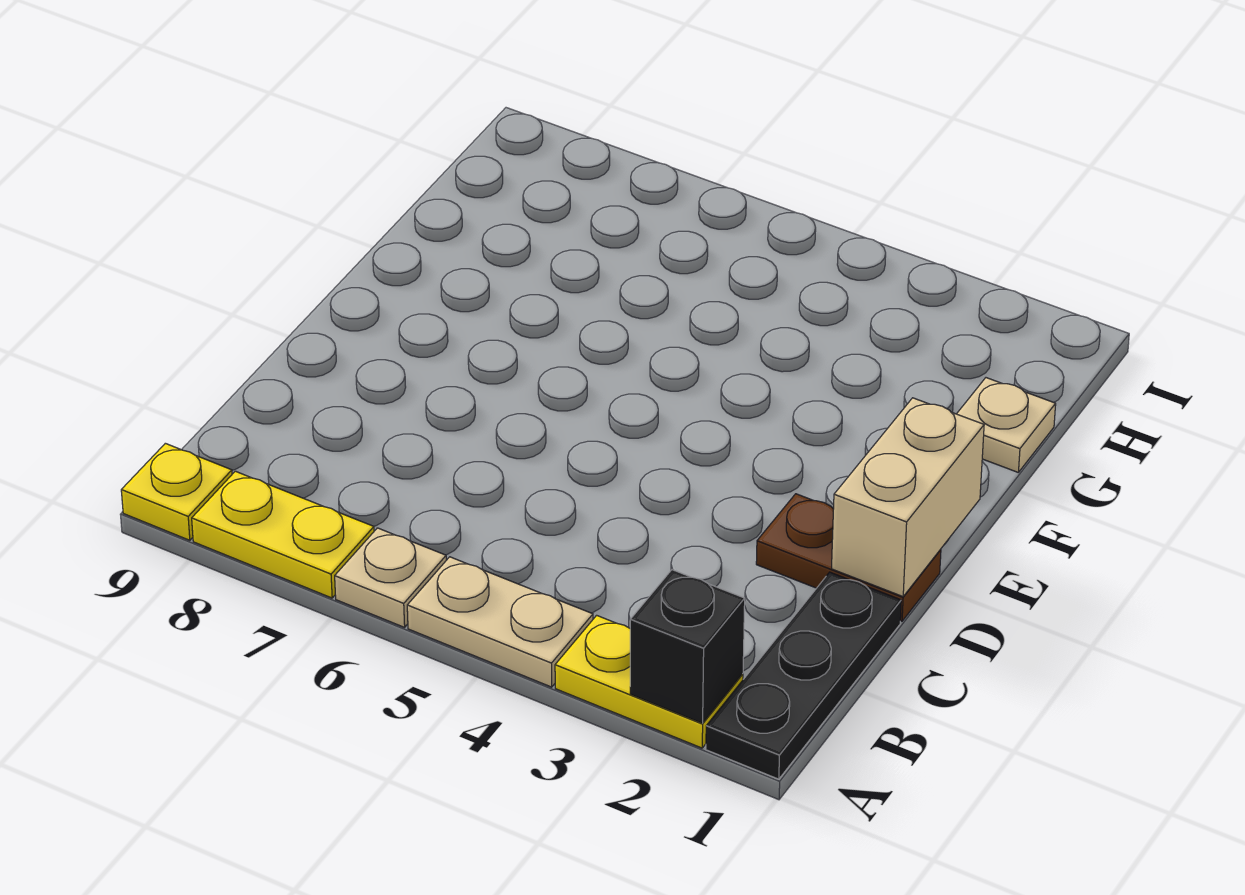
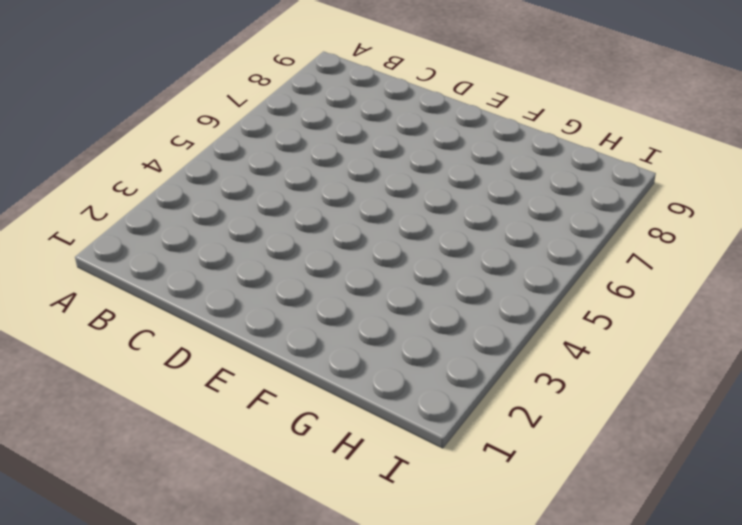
none -> black 1x3 plate [706,572,901,779]
none -> yellow 1x2 plate [555,615,743,748]

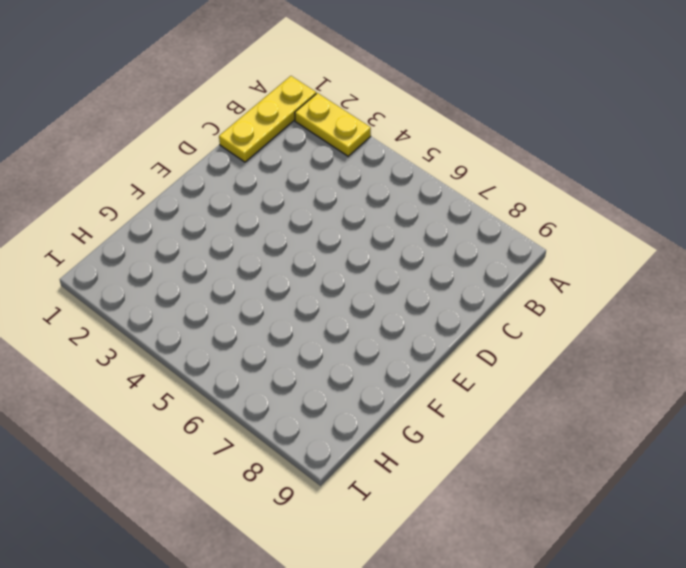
yellow 1x3 plate [219,76,316,162] -> black 1x3 plate [706,572,901,779]
none -> tan 1x2 plate [407,557,593,687]
none -> tan 1x1 plate [335,528,446,627]

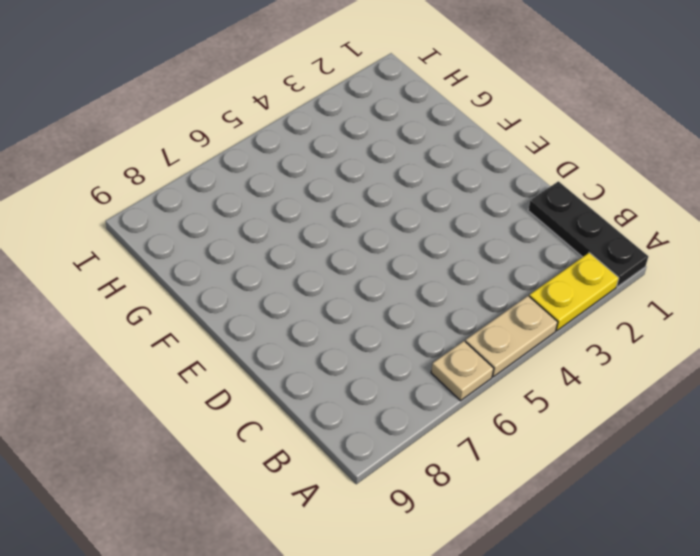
none -> yellow 1x2 plate [192,471,374,598]
none -> yellow 1x1 plate [121,443,232,540]

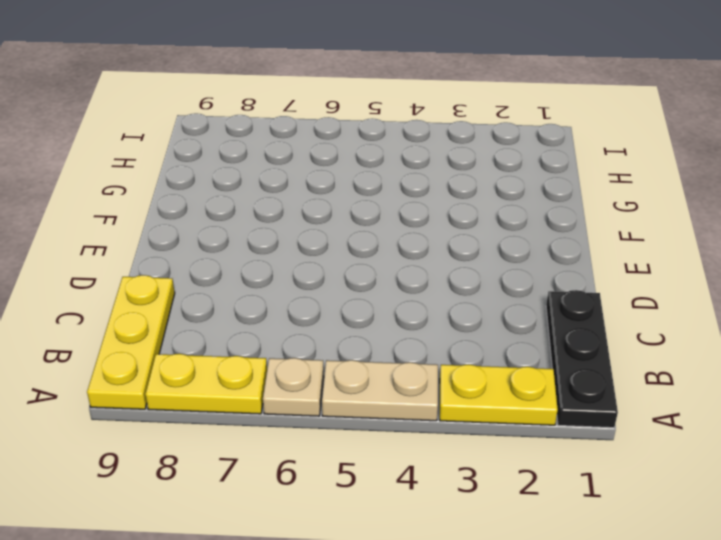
yellow 1x3 plate [87,275,175,409] -> yellow 1x1 plate [121,443,232,540]
none -> brown 1x2 plate [756,494,941,621]
none -> tan 1x1 plate [957,378,1056,472]

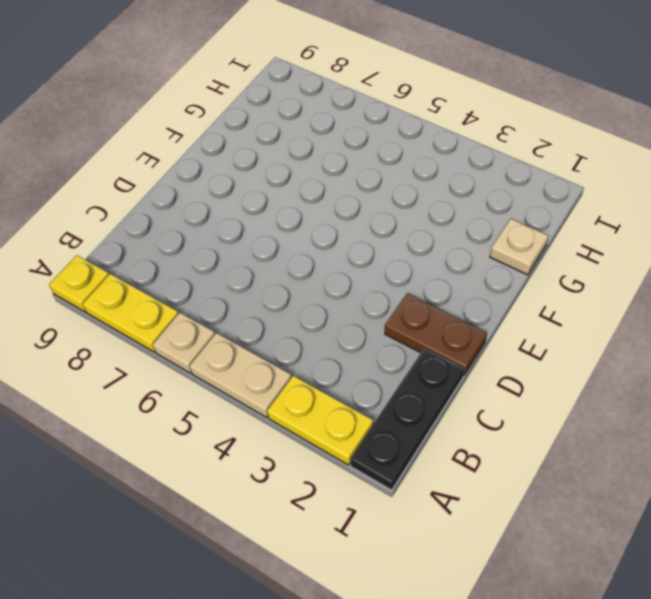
none -> black 1x1 brick [630,570,745,723]
none -> tan 1x2 brick [832,398,984,597]

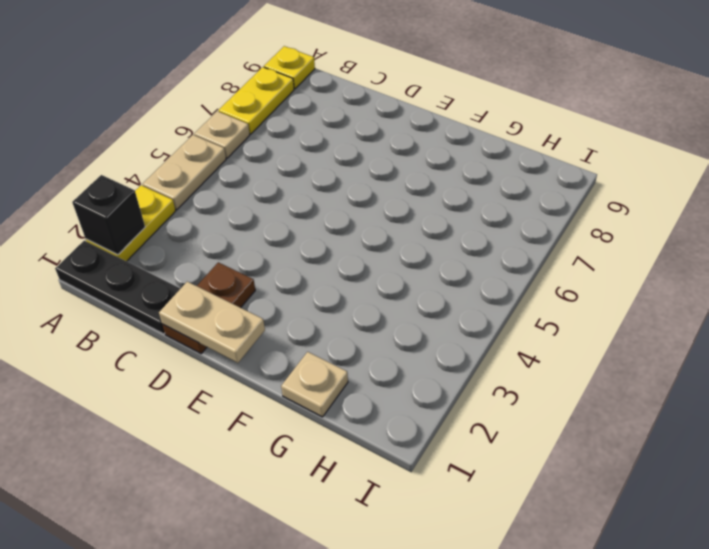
tan 1x2 plate [159,282,265,363] -> tan 1x2 brick [832,398,984,597]

